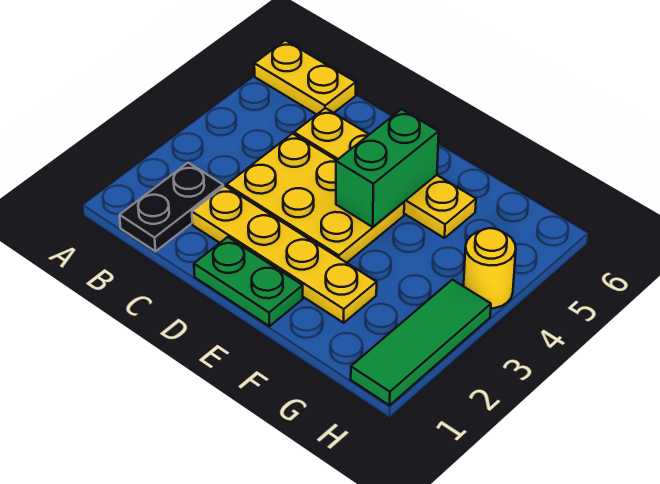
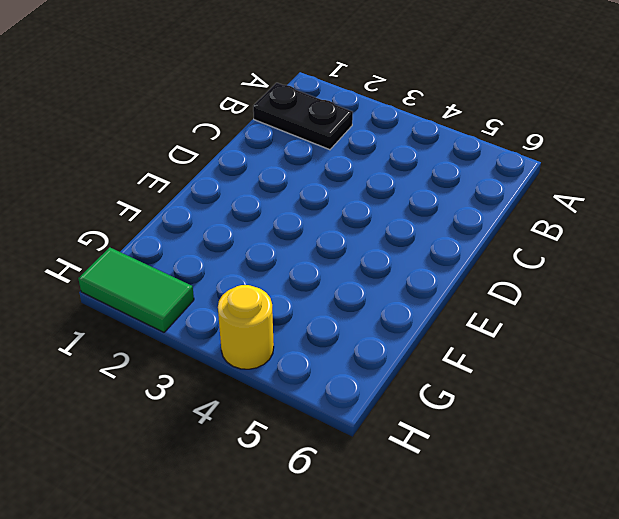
green 1x2 tile [78,247,194,332] -> green 1x3 tile [351,280,491,405]
none -> yellow 1x2 plate [254,40,356,114]
none -> yellow 1x4 plate [192,186,377,323]

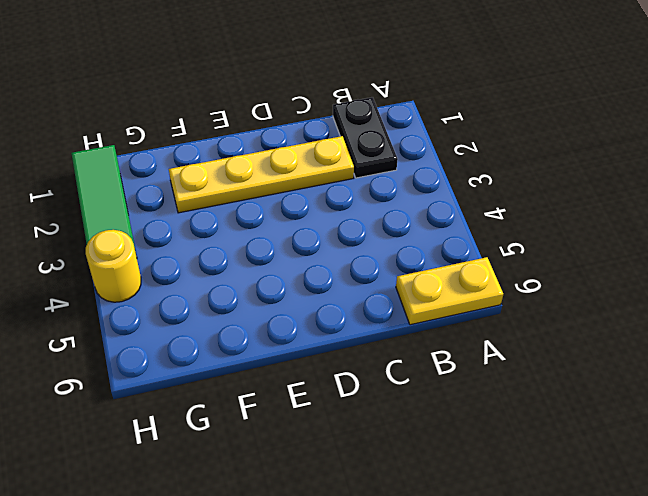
none -> yellow 2x3 plate [227,134,404,263]
none -> yellow 1x4 plate [294,108,476,238]

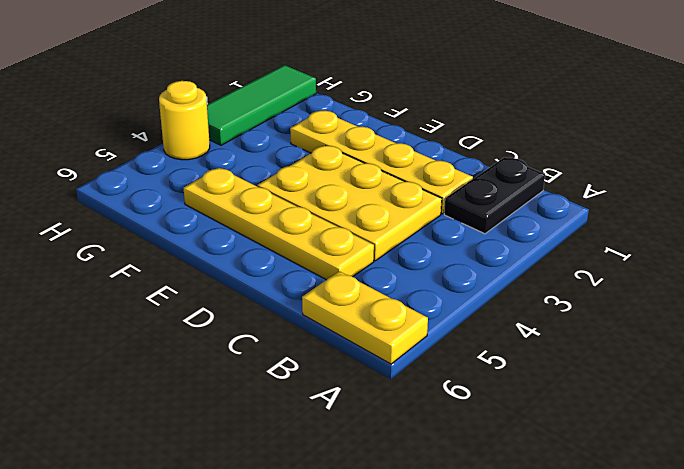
none -> green 1x2 plate [194,237,303,326]
none -> green 1x2 brick [336,109,439,227]

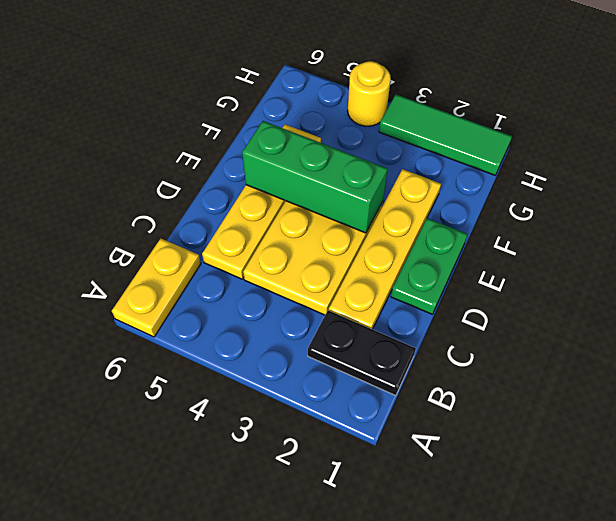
green 1x3 brick [242,121,388,233] -> green 1x2 brick [336,109,439,227]

